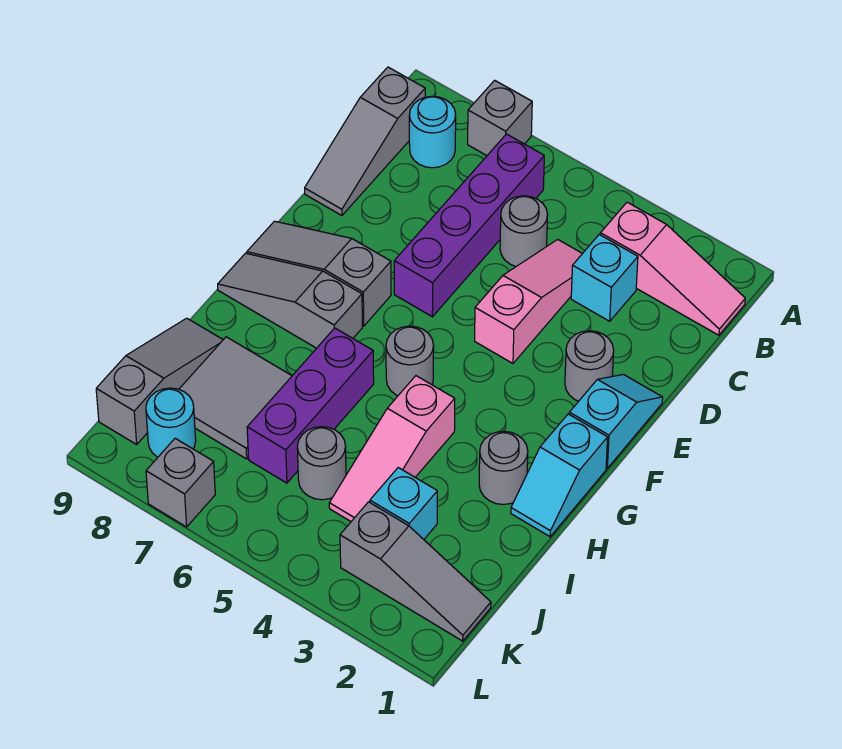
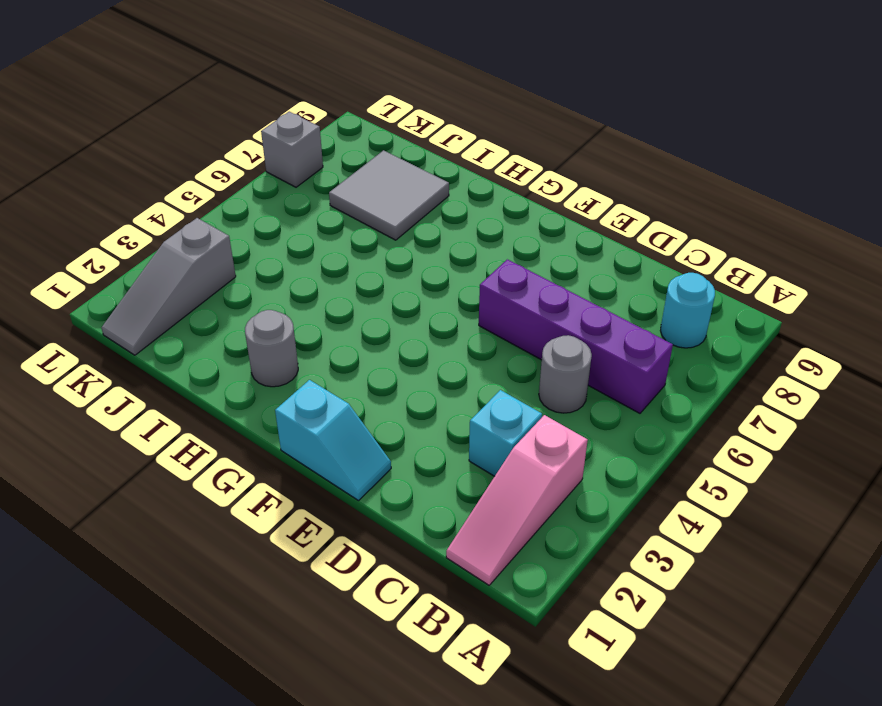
none -> grey 1x1 brick [468,80,532,155]
none -> grey 1x3 slope [305,67,425,216]
none -> pink 1x3 slope [475,240,583,363]

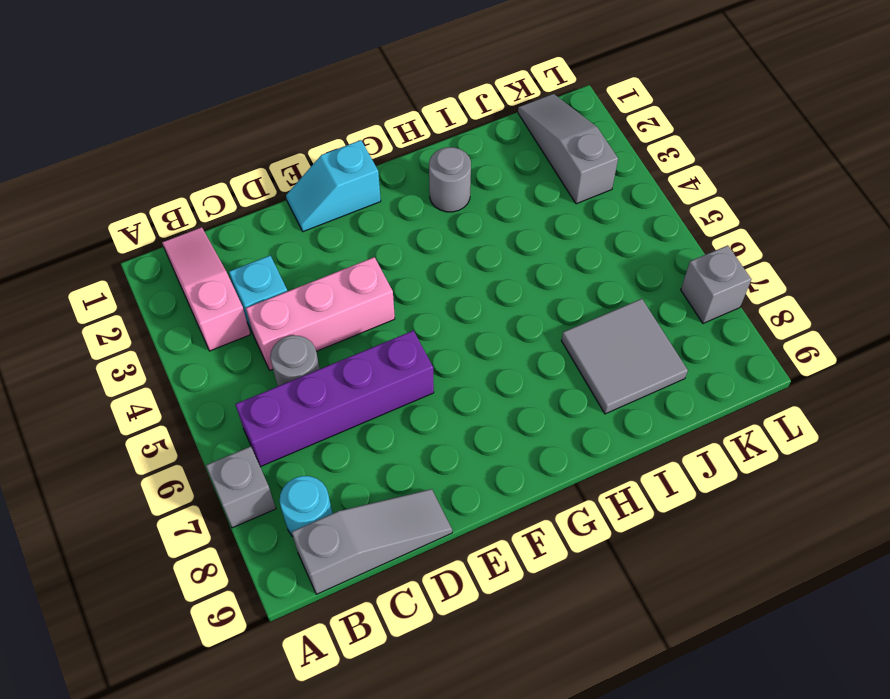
pink 1x3 brick [246,257,395,370] -> pink 1x3 slope [475,240,583,363]
none -> grey 1x1 round brick [565,331,614,401]
none -> grey 1x3 slope [247,221,391,326]
none -> cyan 1x2 slope [511,414,608,537]

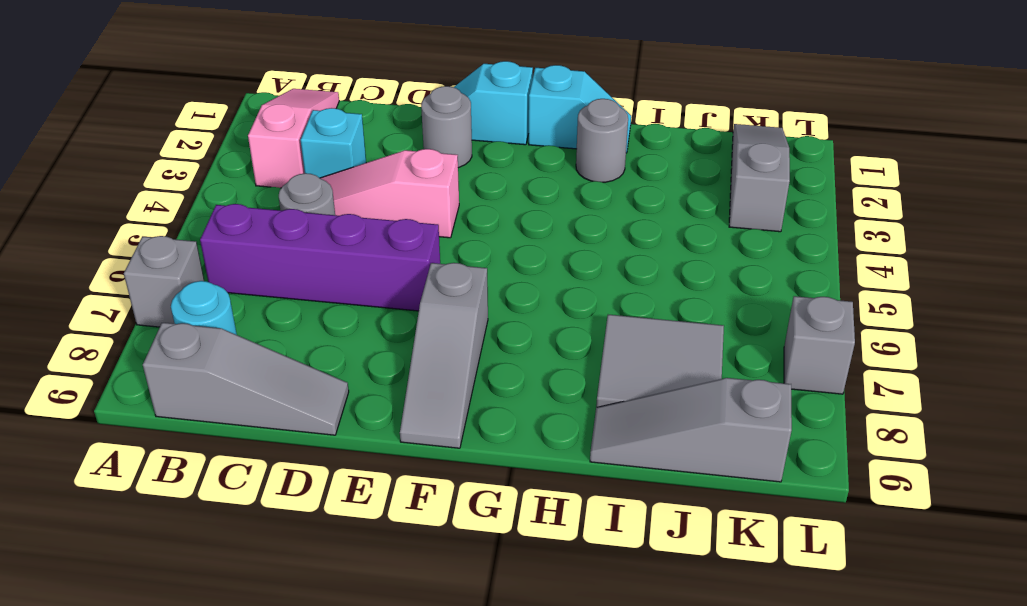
none -> grey 1x1 round brick [386,326,434,396]
none -> grey 1x3 slope [218,253,362,348]
none -> pink 1x3 slope [329,376,455,521]

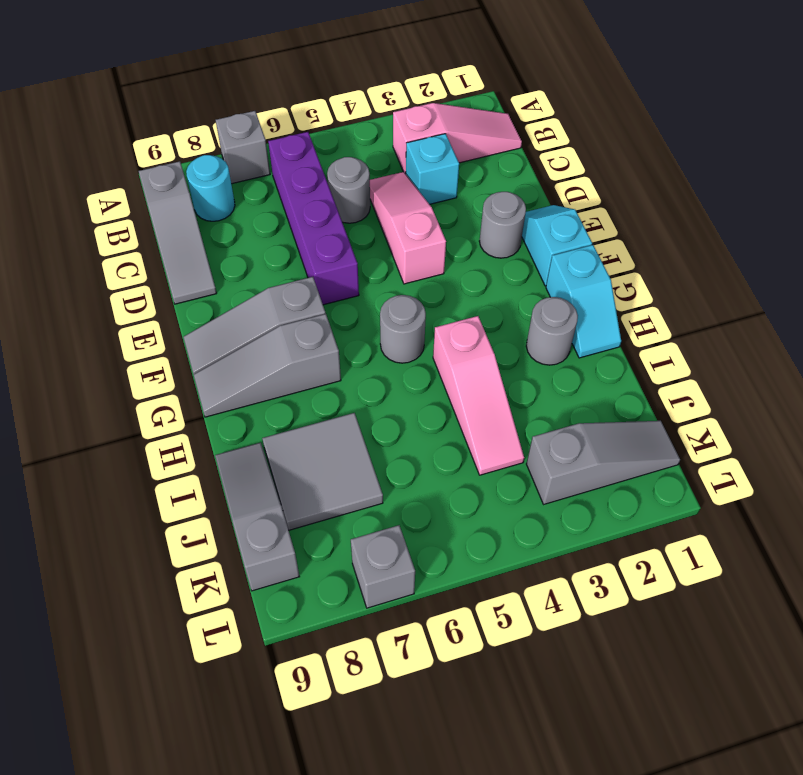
none -> purple 1x3 brick [247,328,374,483]
none -> cyan 1x1 brick [370,468,437,539]
none -> grey 1x1 round brick [297,427,346,500]

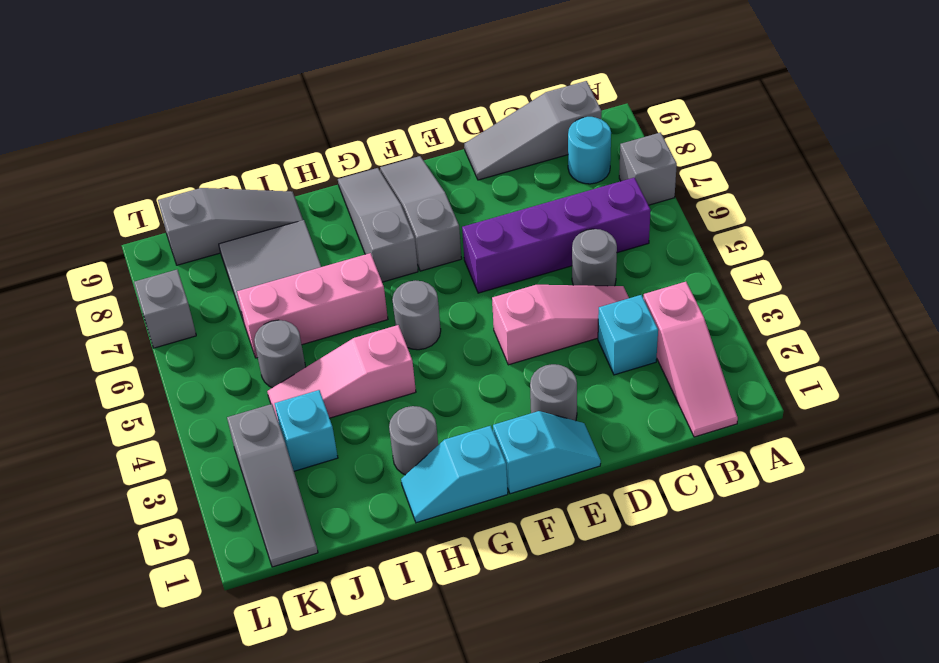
pink 1x3 brick [237,253,388,358] -> purple 1x3 brick [247,328,374,483]
none -> cyan 1x1 round brick [146,388,196,457]

